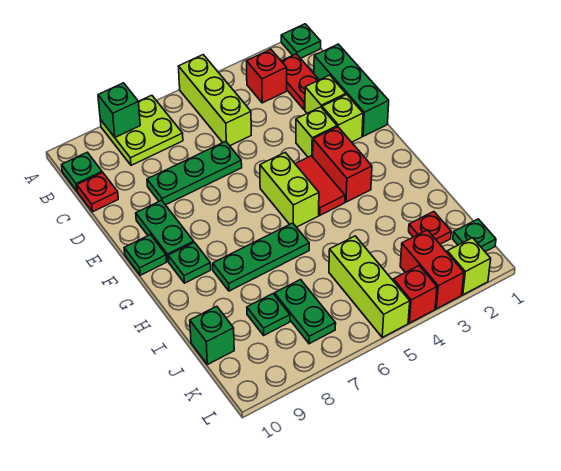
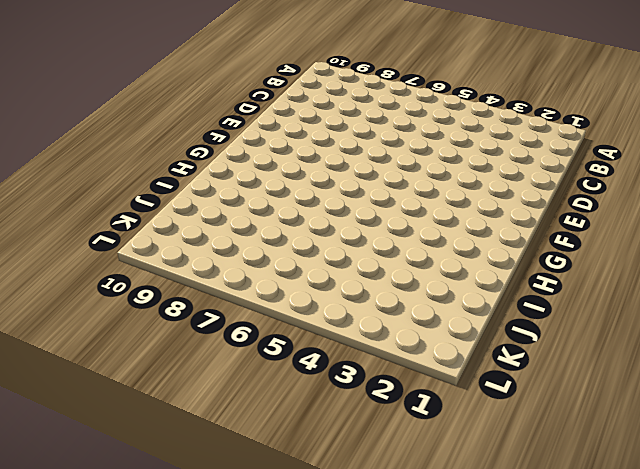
none -> green 1x1 plate [281,24,321,58]
none -> lime 1x3 brick [178,55,251,146]
none -> lime 2x2 plate [100,95,183,165]

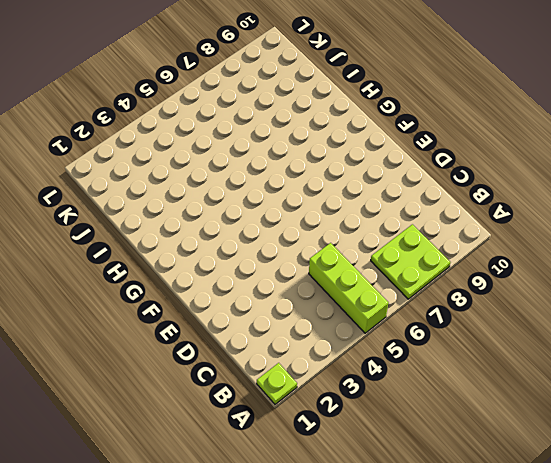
lime 1x1 plate [257,363,297,405] -> green 1x1 plate [281,24,321,58]
none -> red 1x2 plate [282,54,319,110]
none -> red 1x1 brick [247,49,287,103]
none -> green 1x1 plate [62,152,102,191]

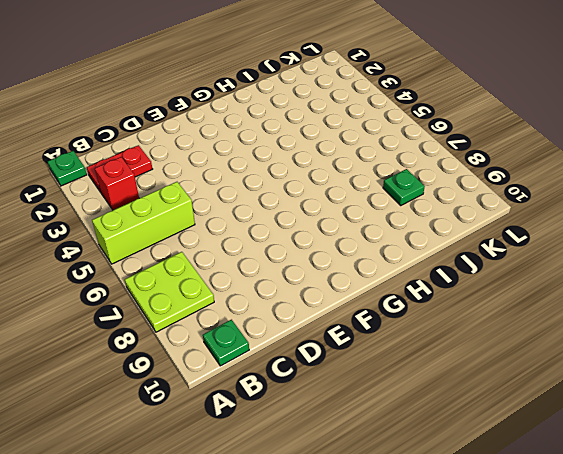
none -> green 1x3 brick [314,44,389,136]
none -> red 1x1 plate [77,172,118,212]
none -> lime 1x1 brick [305,75,346,113]

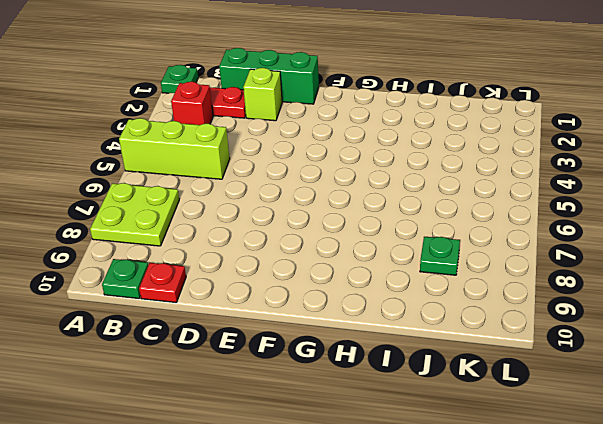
none -> green 1x3 plate [147,141,242,205]
none -> lime 1x1 brick [322,95,363,142]
none -> lime 1x1 brick [296,107,337,157]

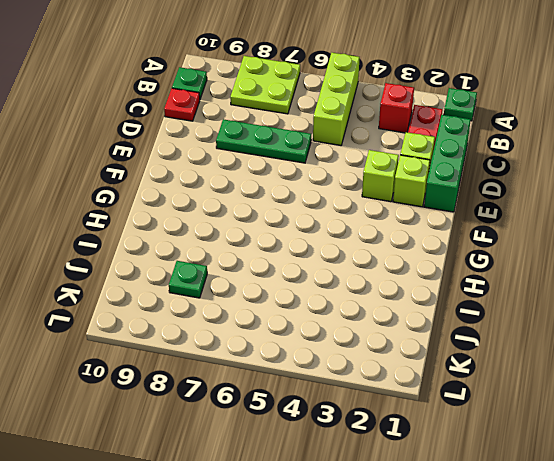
none -> green 1x2 plate [136,200,194,262]
none -> red 1x2 brick [313,127,372,202]
none -> red 1x2 tile [295,156,345,215]

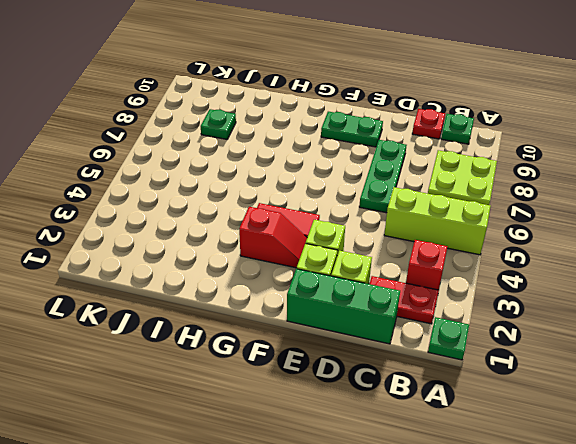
red 1x2 slope [239,207,307,268] -> red 1x2 brick [313,127,372,202]
none -> lime 1x2 brick [260,153,319,227]
none -> green 1x1 plate [124,235,167,275]
none -> green 1x1 plate [168,242,211,283]

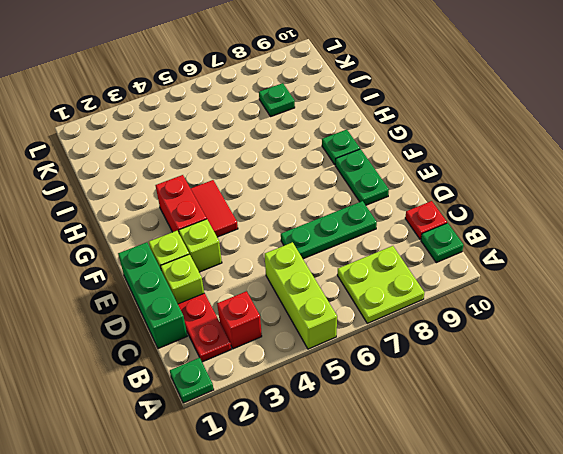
none -> lime 1x2 brick [260,153,319,227]
none -> green 1x1 plate [124,235,167,275]
none -> green 1x3 plate [213,223,309,291]

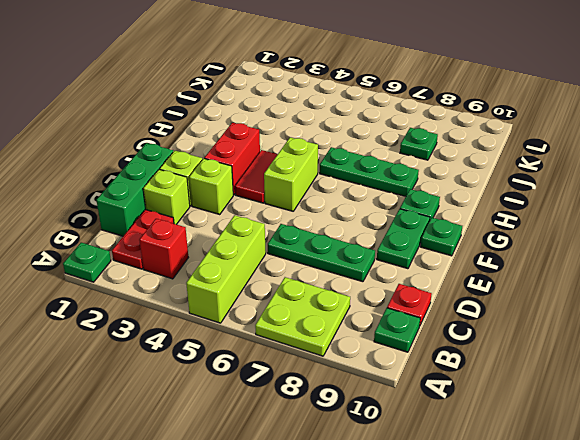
none -> red 1x1 plate [409,212,451,244]
none -> lime 1x3 brick [329,236,410,337]
none -> green 1x2 plate [275,280,336,344]

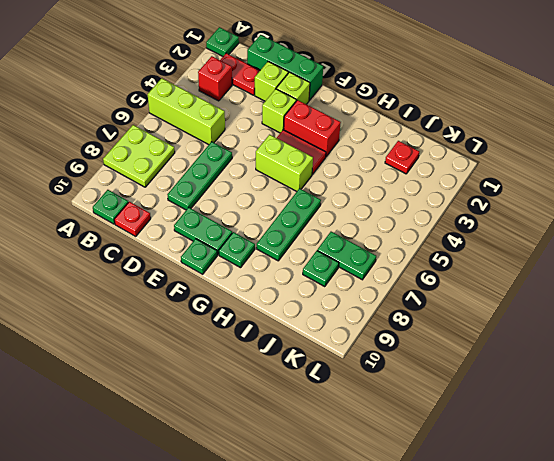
none -> lime 1x3 brick [329,236,410,337]
none -> green 1x1 brick [190,306,234,365]
none -> green 1x1 plate [453,219,496,252]

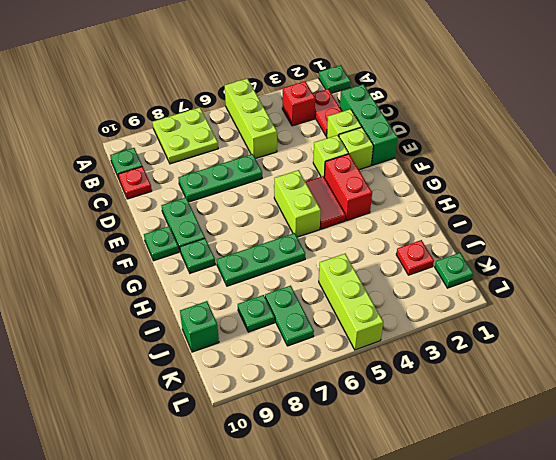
none -> red 1x2 brick [400,230,464,309]
none -> lime 1x1 brick [447,238,491,295]
none -> red 1x1 brick [393,266,437,323]

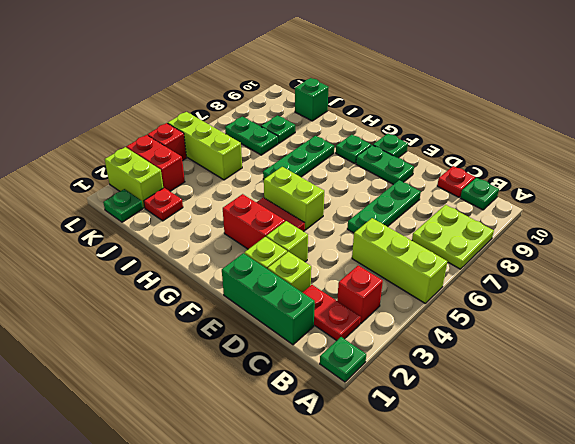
lime 1x2 brick [105,147,163,208] -> lime 1x1 brick [447,238,491,295]
none -> green 1x1 brick [98,83,140,137]

